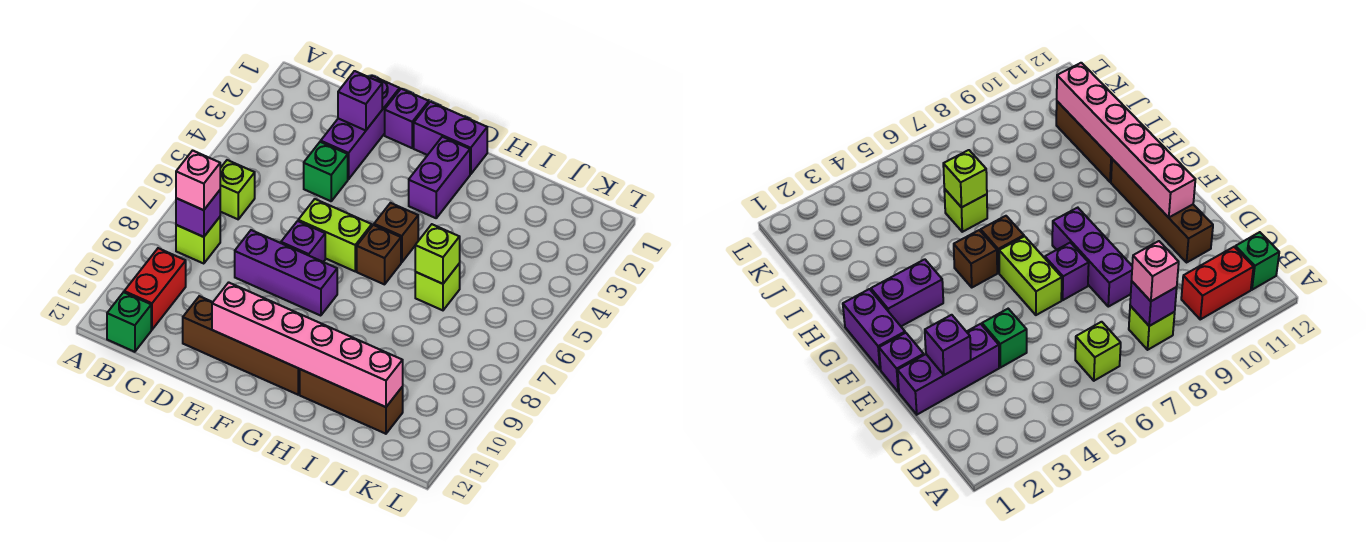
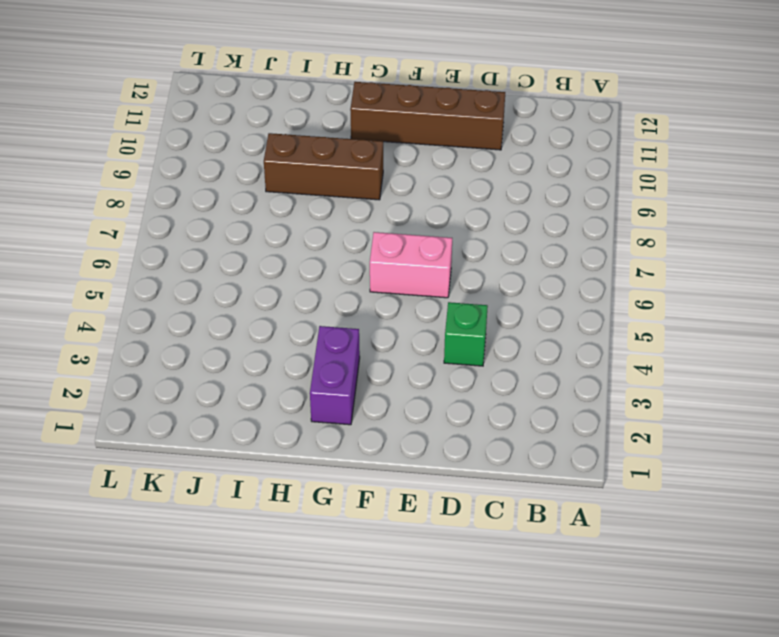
pink 1x2 brick [370,232,452,298] -> lime 1x2 brick [298,199,372,271]
brown 1x3 brick [264,133,383,200] -> brown 1x3 brick moved to [300,369,403,434]
none -> lime 1x1 brick [220,160,255,219]
none -> lime 1x1 brick [176,217,220,264]
none -> red 1x2 brick [124,248,186,330]

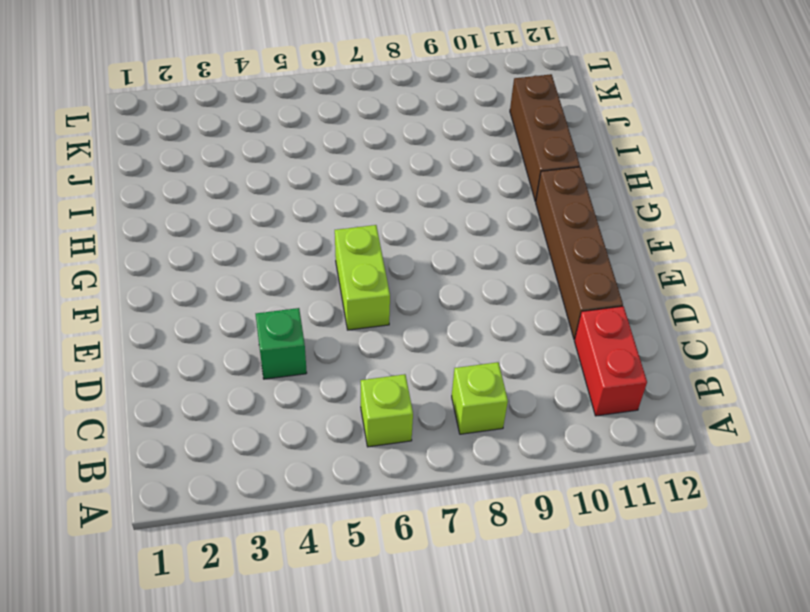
red 1x2 brick [574,306,647,416] -> red 1x2 brick turned to [124,248,186,330]
none -> green 1x1 brick [107,292,151,352]
none -> purple 1x3 brick [321,76,400,179]
none -> purple 1x3 brick [235,230,337,316]

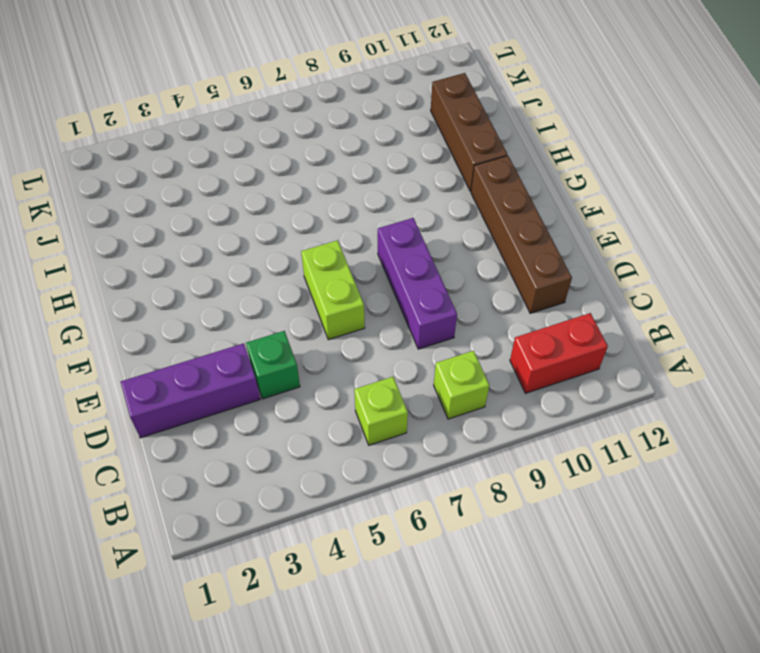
none -> green 1x1 brick [107,292,151,352]
none -> purple 1x1 brick [385,89,429,148]
none -> purple 1x1 brick [281,221,325,262]

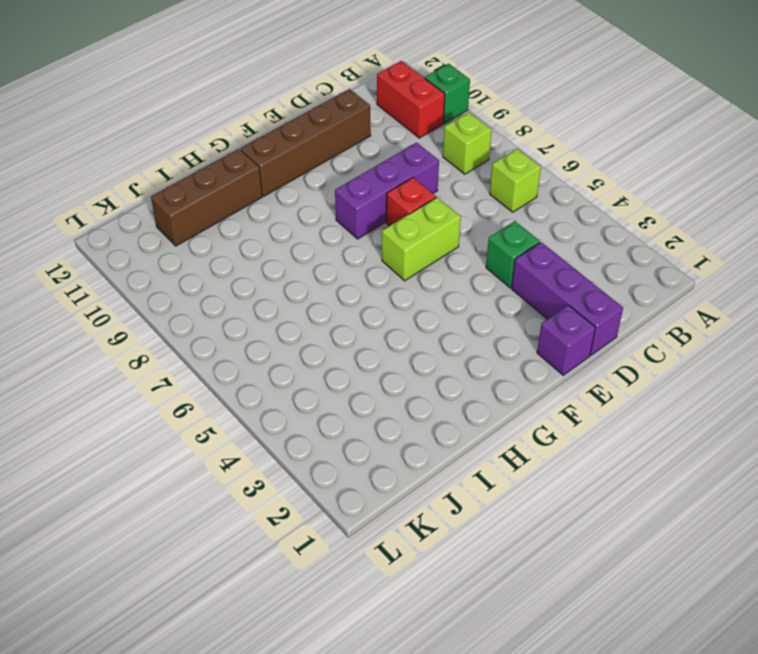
green 1x1 brick [425,64,470,123] -> green 1x1 brick moved to [107,292,151,352]
red 1x1 brick [386,178,436,226] -> purple 1x1 brick [281,221,325,262]
none -> purple 1x2 brick [414,102,487,174]
none -> purple 1x2 brick [409,137,470,218]
none -> brown 1x1 brick [374,203,418,262]

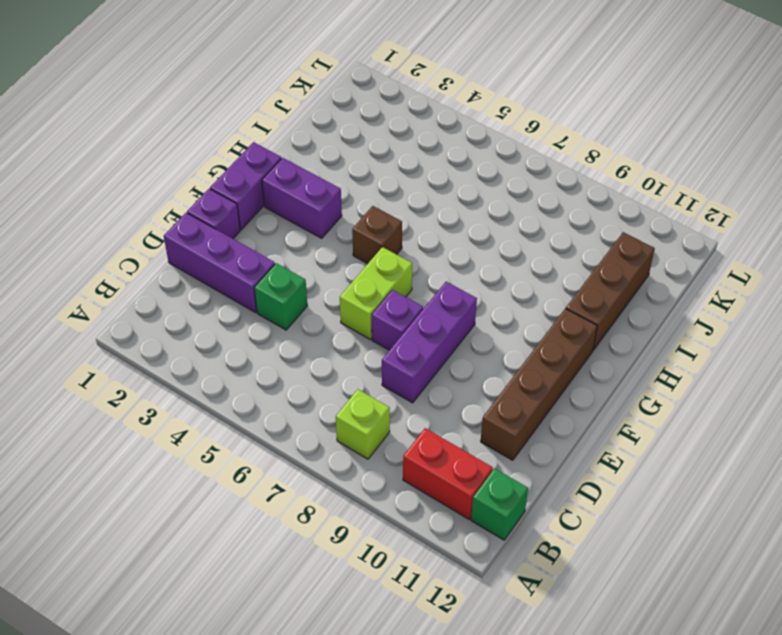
none -> lime 1x1 brick [220,160,255,219]
none -> brown 1x1 brick [357,225,401,284]
none -> lime 1x1 brick [415,264,460,310]

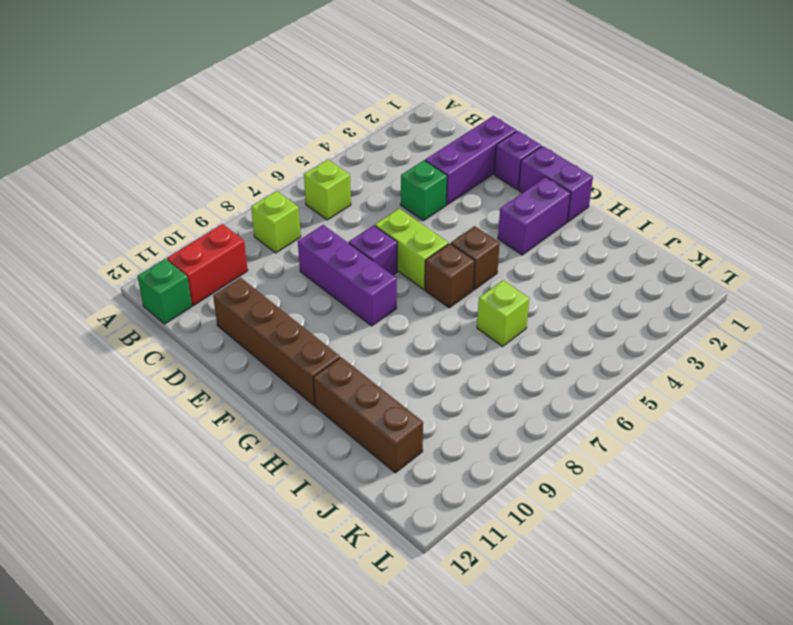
none -> purple 1x1 brick [176,190,220,237]
none -> purple 1x1 brick [338,71,382,131]
none -> pink 1x6 brick [212,282,403,407]

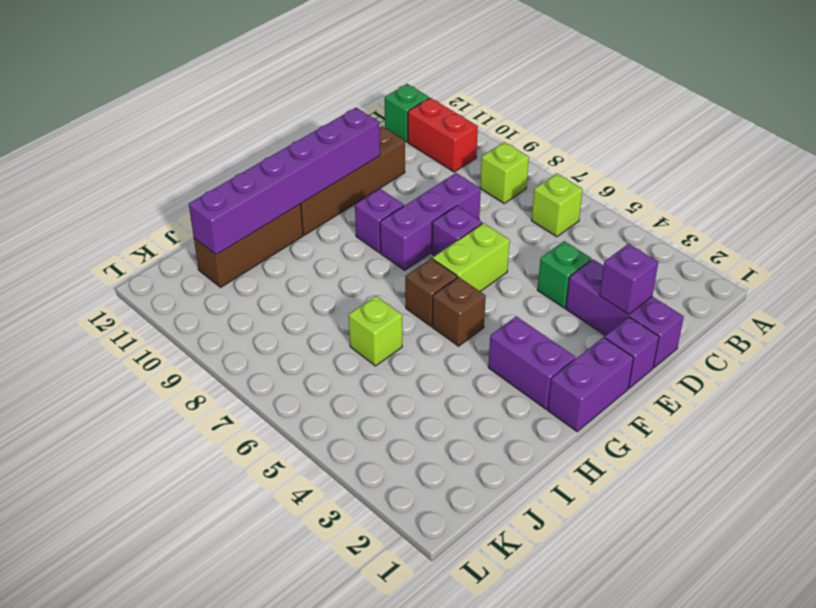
purple 1x6 brick [189,108,380,255] -> pink 1x6 brick [212,282,403,407]
purple 1x1 brick [355,189,404,253] -> purple 1x1 brick moved to [176,190,220,237]
none -> lime 1x1 brick [415,224,460,284]
none -> pink 1x1 brick [176,151,220,210]

